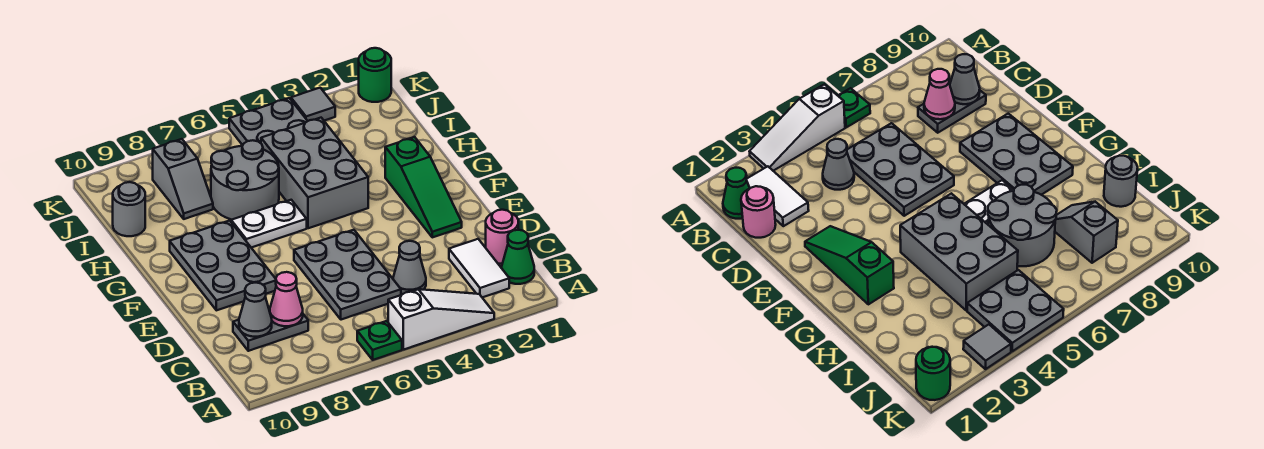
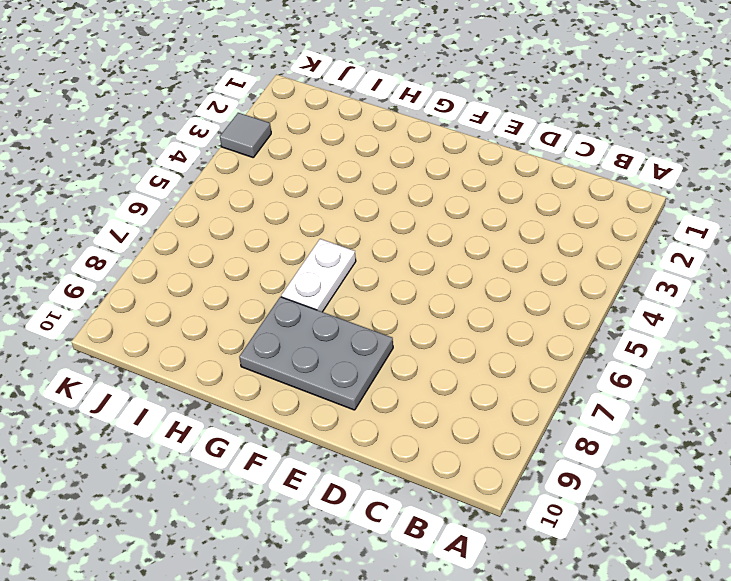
none -> white 1x3 slope [388,289,494,350]
none -> green 1x1 plate [357,321,402,360]
none -> green 1x1 cone [502,230,534,284]

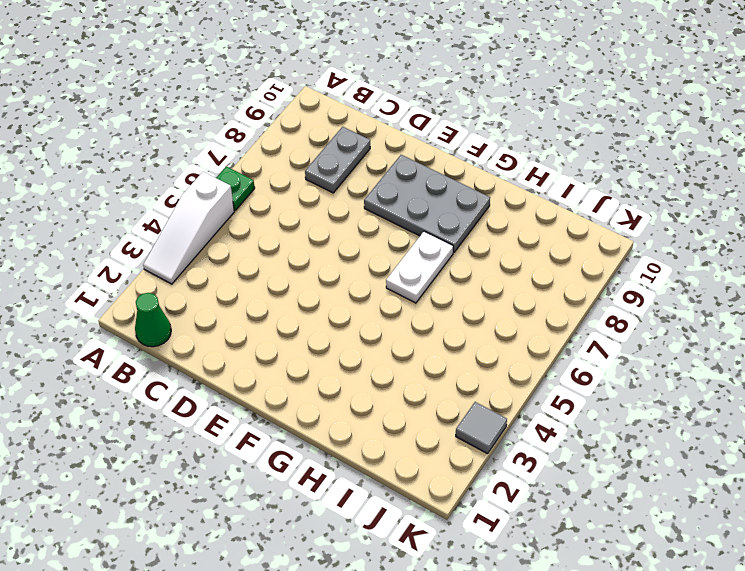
none -> white 1x2 tile [449,239,509,297]
none -> pink 1x1 round brick [486,210,518,264]
none -> grey 1x1 cone [393,241,426,294]

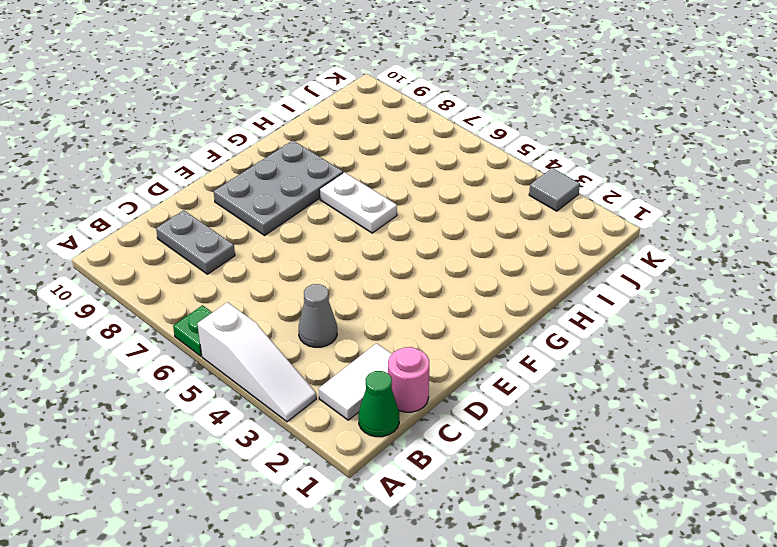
none -> grey 2x3 plate [294,230,401,320]
none -> green 1x3 slope [385,137,462,237]
none -> grey 2x3 brick [261,118,368,228]

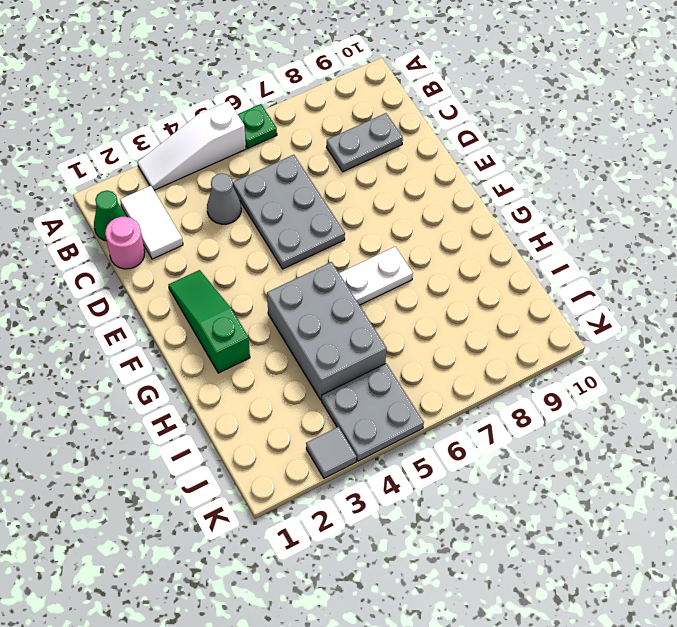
none -> grey 2x3 plate [170,221,276,310]
none -> grey 2x2 round brick [211,140,279,220]
none -> grey 1x2 slope [153,139,213,219]

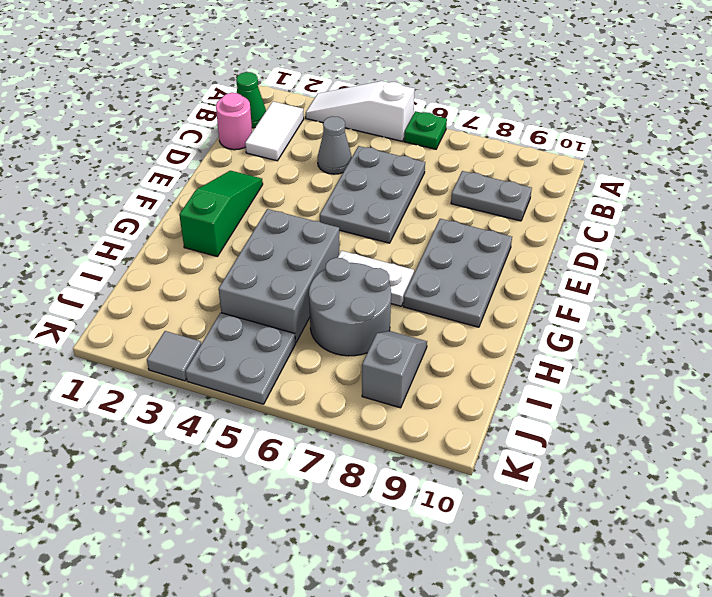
none -> grey 1x1 round brick [113,182,145,236]
none -> green 1x1 round brick [359,48,391,102]
none -> pink 1x1 cone [270,272,303,326]

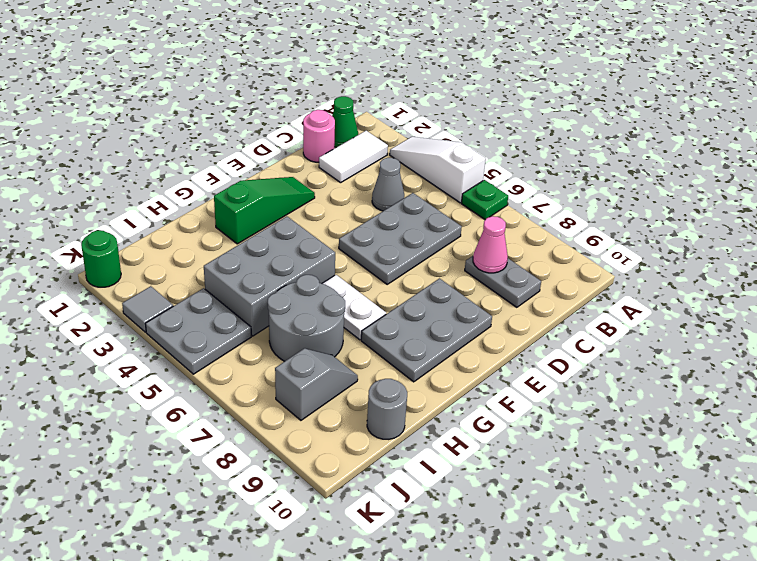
none -> grey 1x1 cone [239,283,272,337]

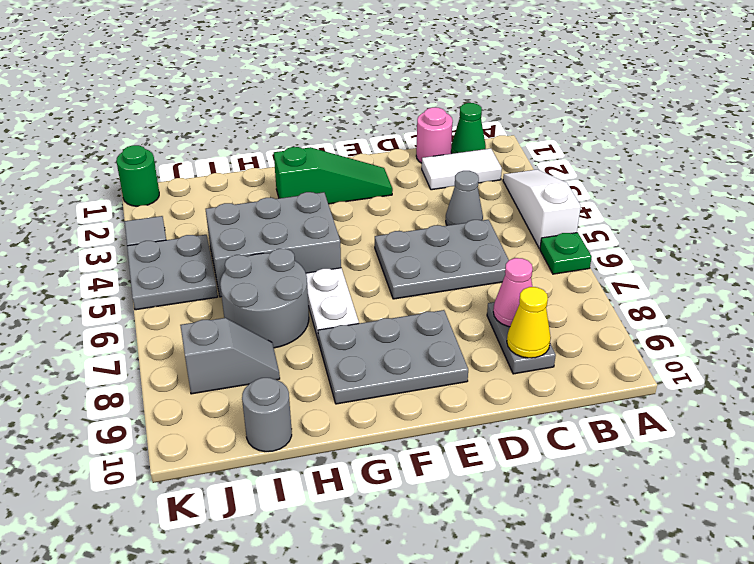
yellow 1x1 cone [507,287,551,358] -> grey 1x1 cone [239,283,272,337]

